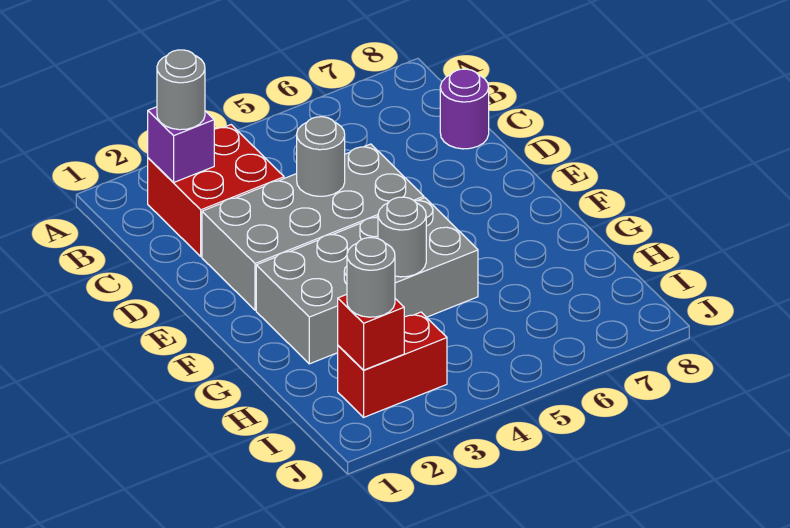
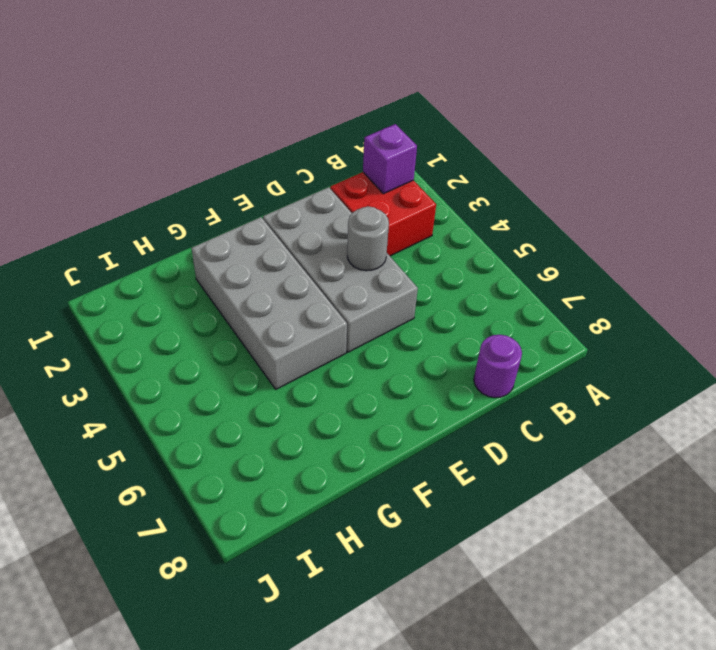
none -> red 1x2 brick [338,312,447,417]
none -> grey 1x1 round brick [378,197,426,277]

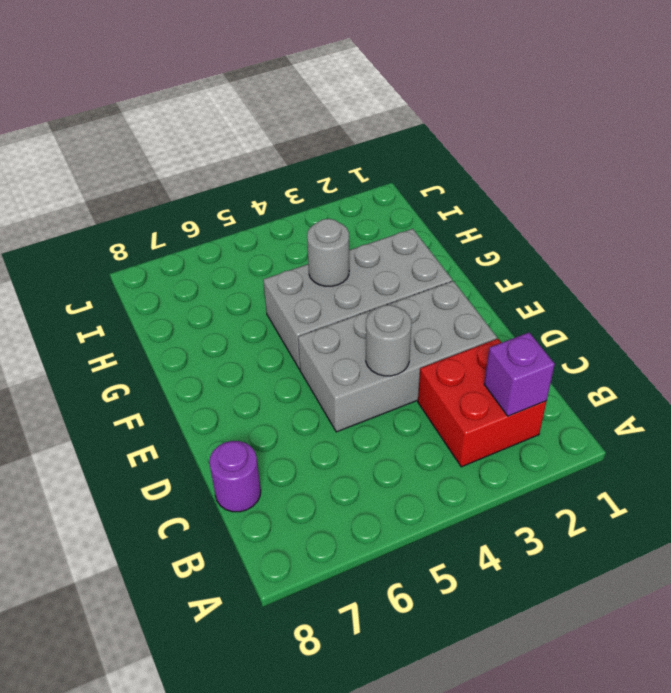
none -> red 1x2 brick [338,312,447,417]
none -> red 1x1 brick [338,294,404,370]

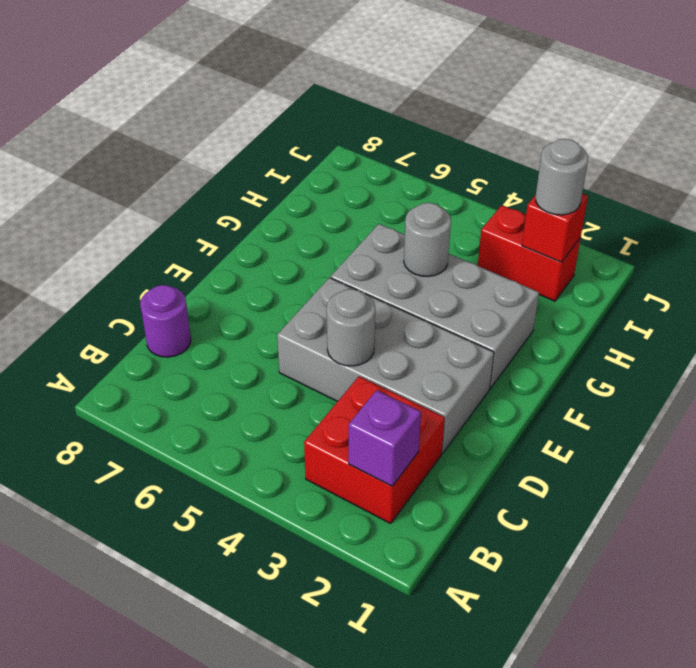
none -> grey 1x1 round brick [157,50,205,130]

